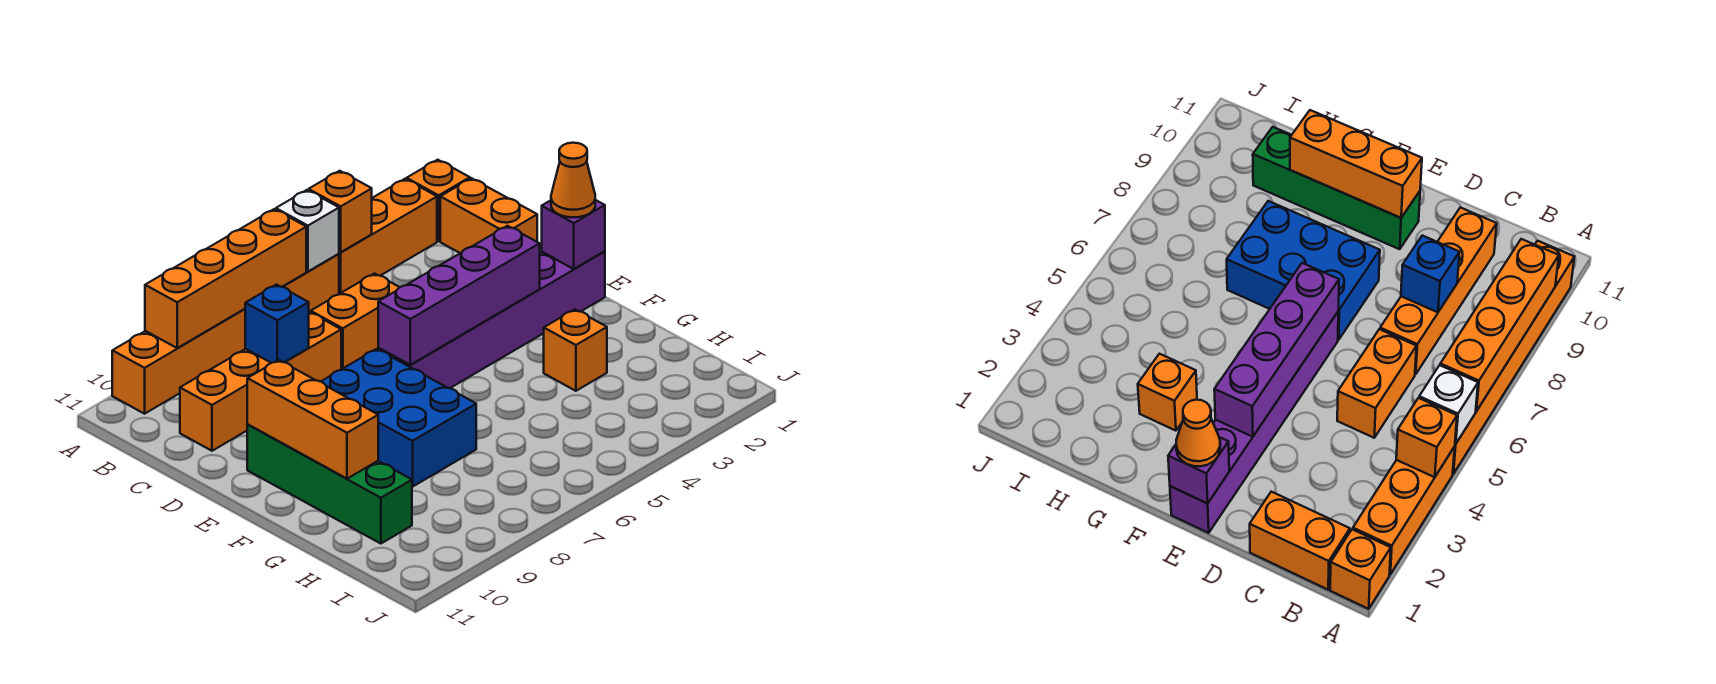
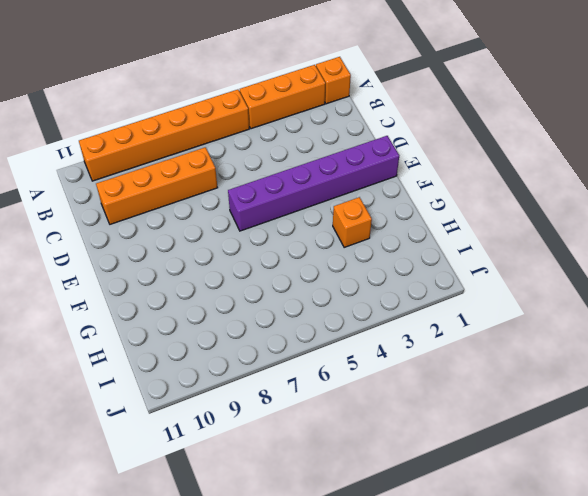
none -> orange 1x2 brick [440,178,537,253]
none -> orange 1x2 brick [311,274,400,369]
none -> blue 2x3 brick [321,349,476,487]

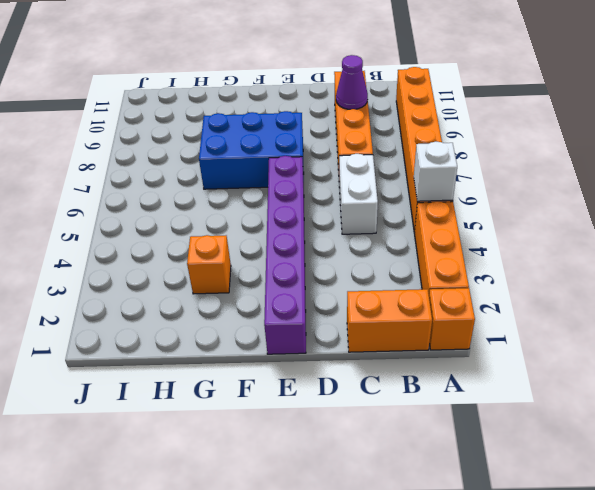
white 1x2 brick [339,154,378,234] -> orange 1x2 brick [311,274,400,369]
purple 1x1 cone [336,55,368,109] -> none
none -> green 1x4 brick [247,425,412,544]
none -> orange 1x1 brick [309,171,372,252]
none -> orange 1x4 brick [145,209,306,348]

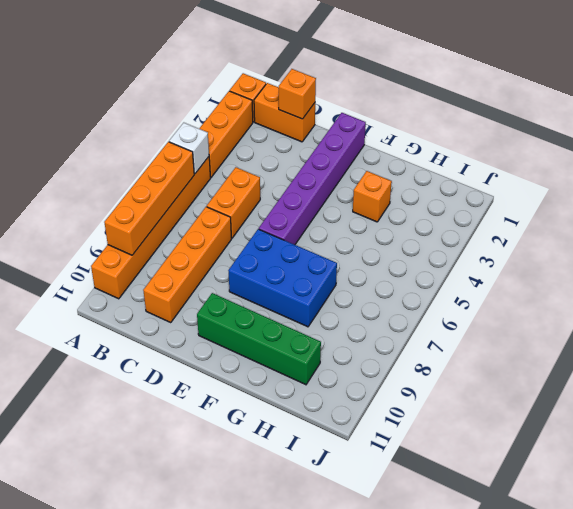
orange 1x1 brick [279,69,316,119] -> orange 1x1 brick moved to [309,171,372,252]
none -> blue 1x1 brick [245,285,309,363]
none -> purple 1x1 brick [542,200,605,269]
none -> purple 1x4 brick [378,226,540,365]

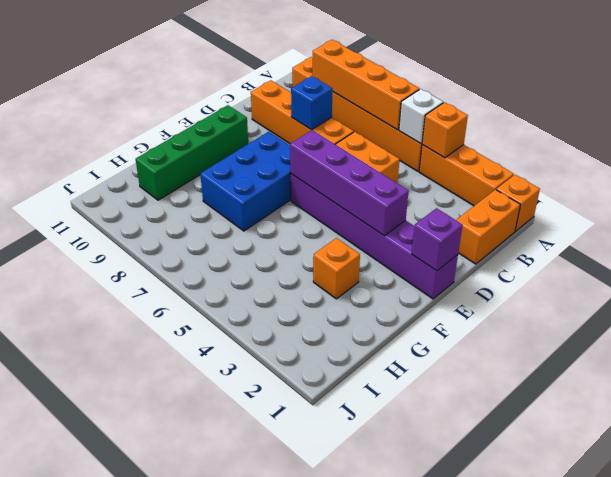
none -> orange 1x3 brick [247,360,378,479]
none -> orange 1x1 cone [551,143,595,217]

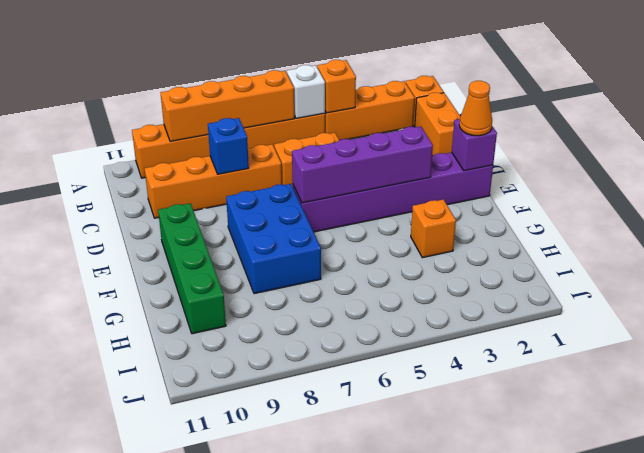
none -> orange 1x3 brick [247,360,378,479]

